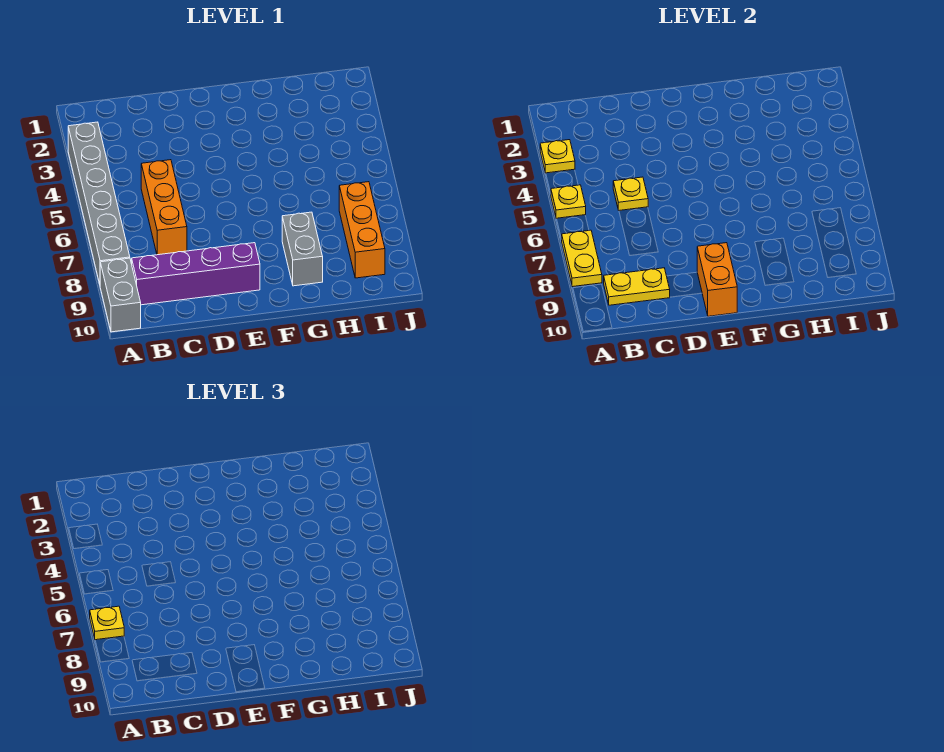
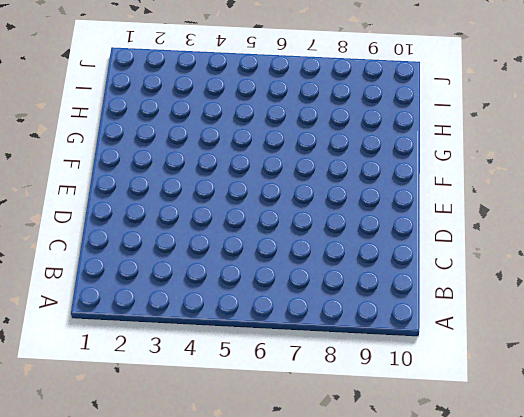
none -> grey 1x6 brick [68,122,130,284]
none -> grey 1x2 brick [100,258,141,332]
none -> purple 1x4 brick [132,243,260,305]

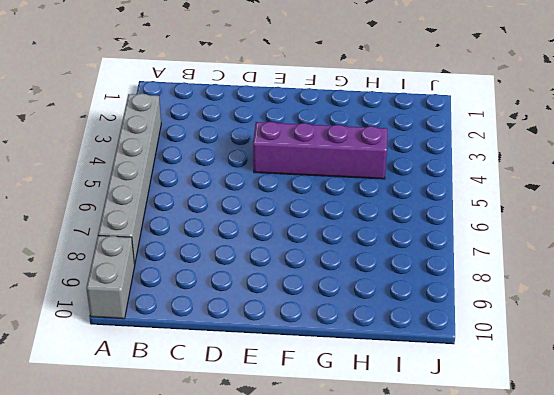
purple 1x4 brick [253,122,387,179] -> purple 1x4 brick moved to [132,243,260,305]
none -> orange 1x3 brick [141,160,187,255]
none -> grey 1x2 brick [282,212,323,286]
none -> orange 1x3 brick [339,182,385,278]

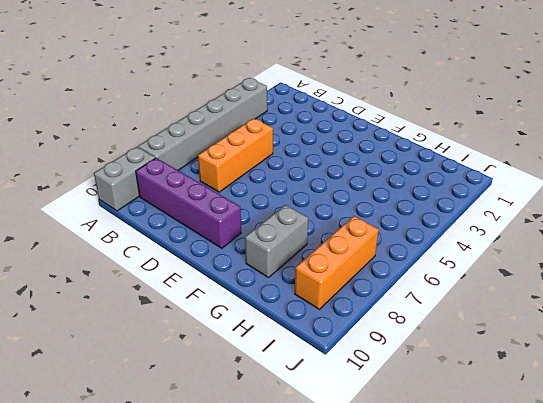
none -> yellow 1x1 plate [540,140,575,173]
none -> yellow 1x1 plate [551,185,586,219]
none -> yellow 1x2 plate [562,230,602,287]

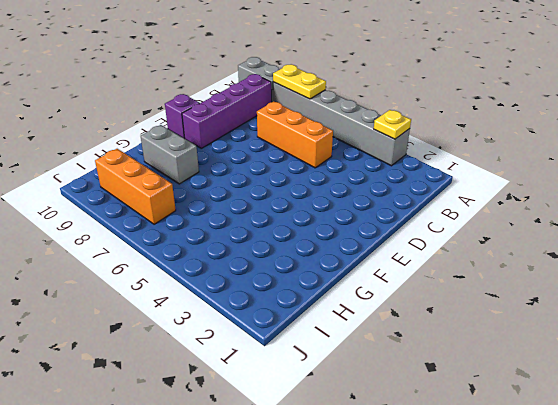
purple 1x1 brick [165,94,200,138] -> none
none -> yellow 1x1 plate [551,185,586,219]
none -> yellow 1x2 plate [604,268,670,305]
none -> yellow 1x1 plate [613,177,648,210]

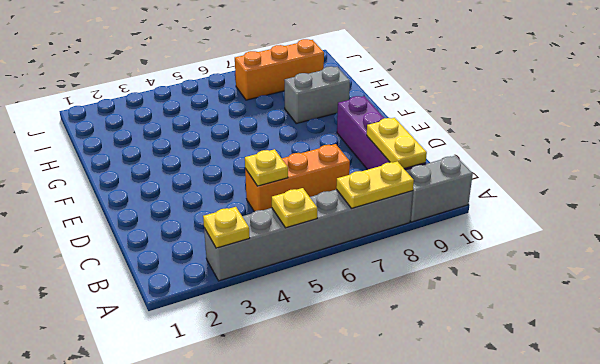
none -> orange 1x2 brick [697,243,737,316]
none -> yellow 1x1 plate [90,606,124,640]

